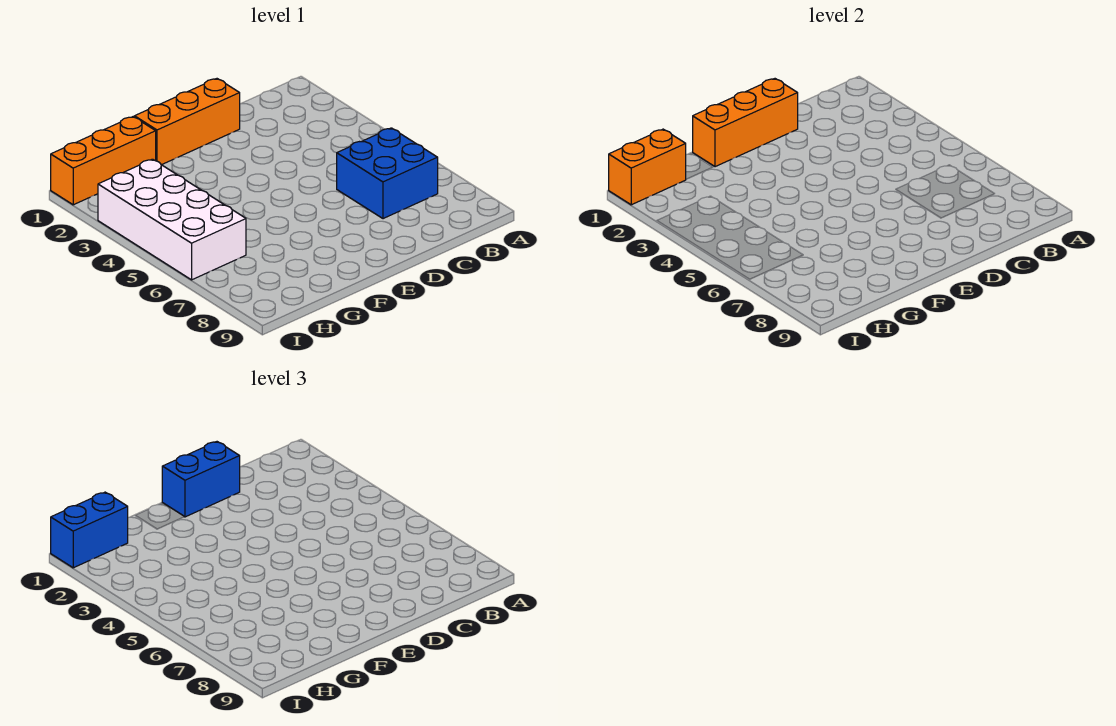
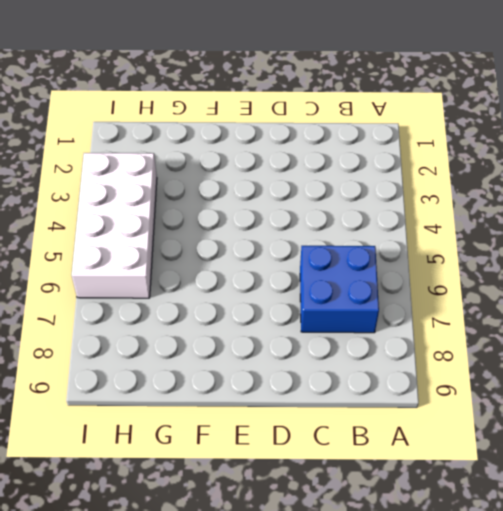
none -> orange 1x3 brick [135,79,240,165]
none -> orange 1x3 brick [51,117,156,205]

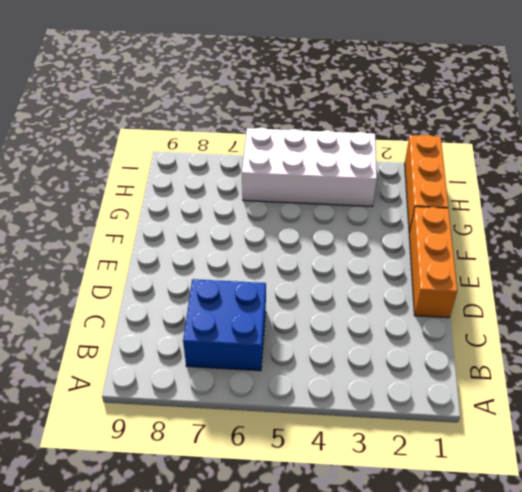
none -> orange 1x3 brick [693,79,798,167]
none -> orange 1x2 brick [609,129,686,205]

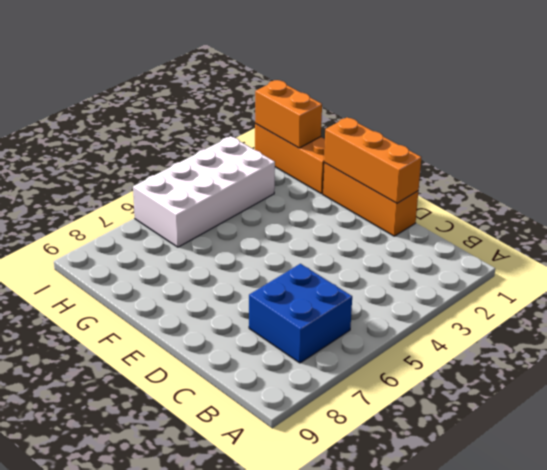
none -> blue 1x2 brick [162,442,240,517]
none -> blue 1x2 brick [51,492,128,568]

